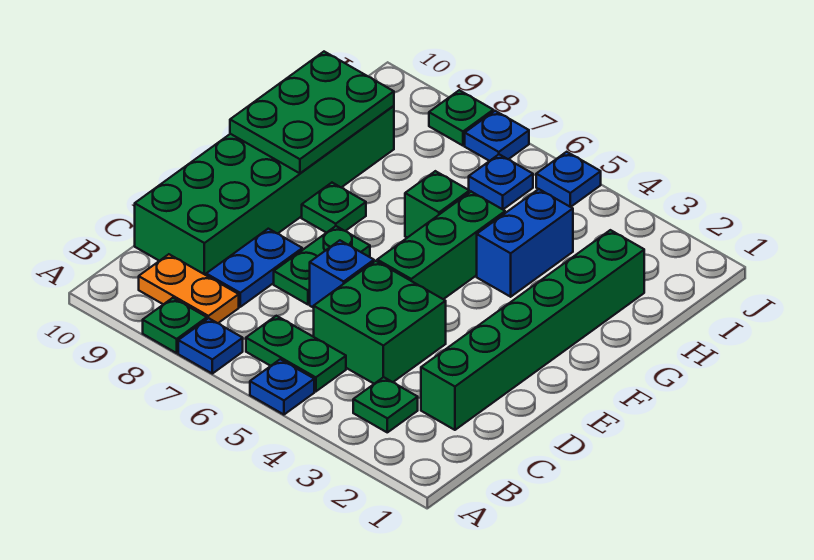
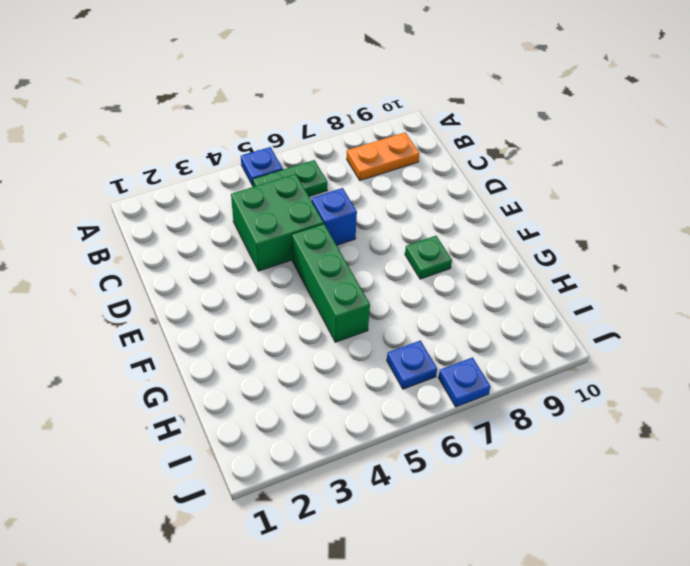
none -> blue 1x1 plate [178,318,243,374]
none -> green 1x1 plate [143,298,207,353]
none -> green 1x1 plate [353,377,418,432]

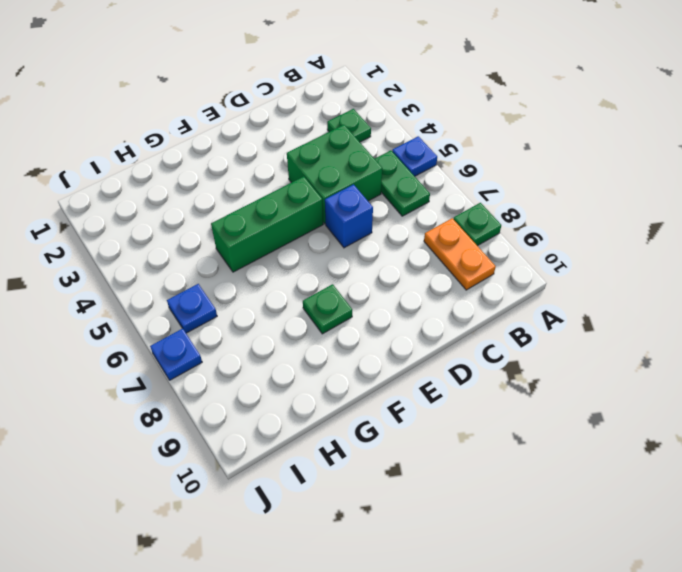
none -> blue 1x1 plate [178,318,243,374]
none -> green 1x6 brick [421,230,644,430]
none -> blue 1x2 plate [206,229,302,307]

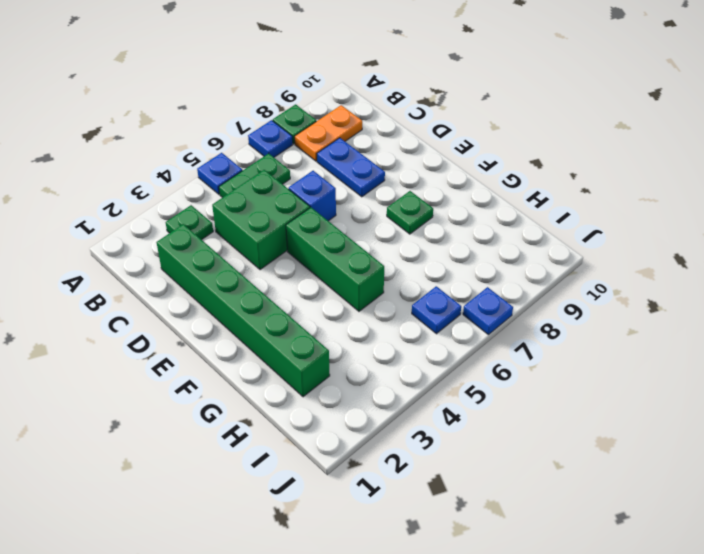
none -> green 2x6 brick [135,106,394,275]
none -> green 1x2 plate [274,226,370,304]
none -> blue 1x2 brick [477,189,573,297]

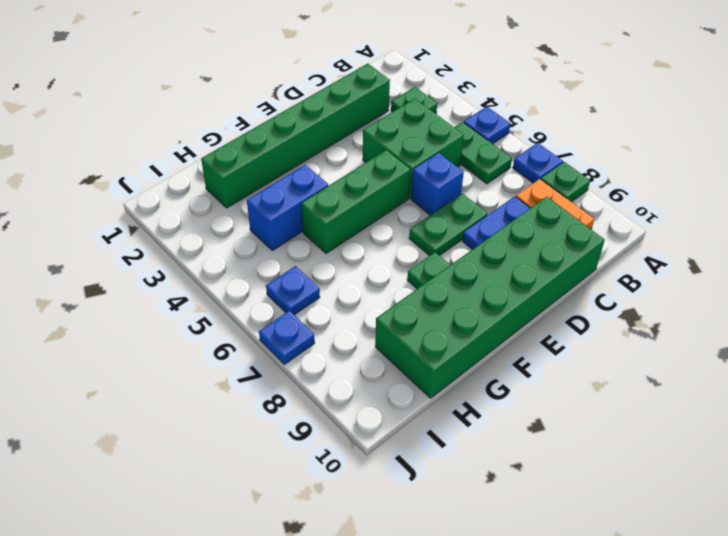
none -> green 1x1 brick [405,171,469,238]
none -> blue 1x1 plate [536,152,601,207]
none -> green 1x1 plate [429,90,493,146]

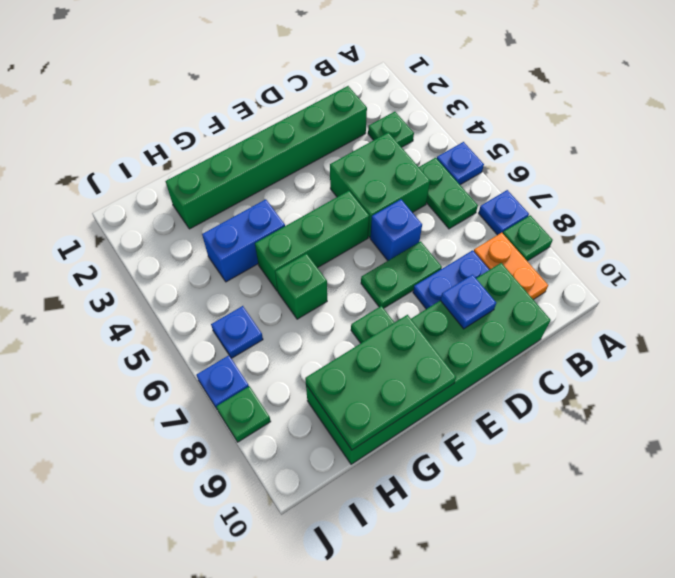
blue 1x1 plate [440,275,496,329] -> blue 1x1 plate moved to [536,152,601,207]

